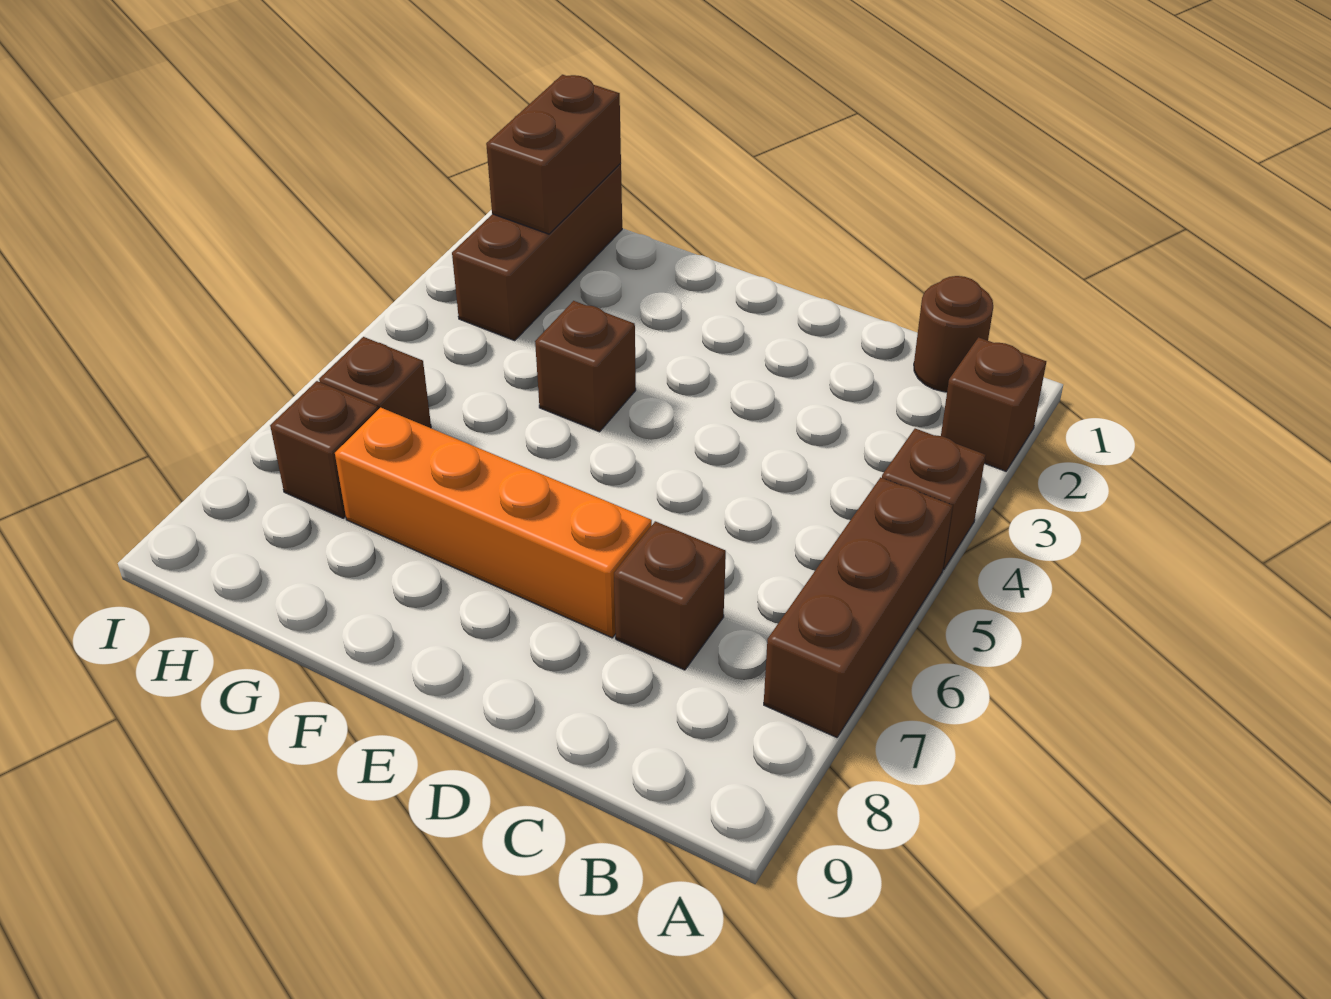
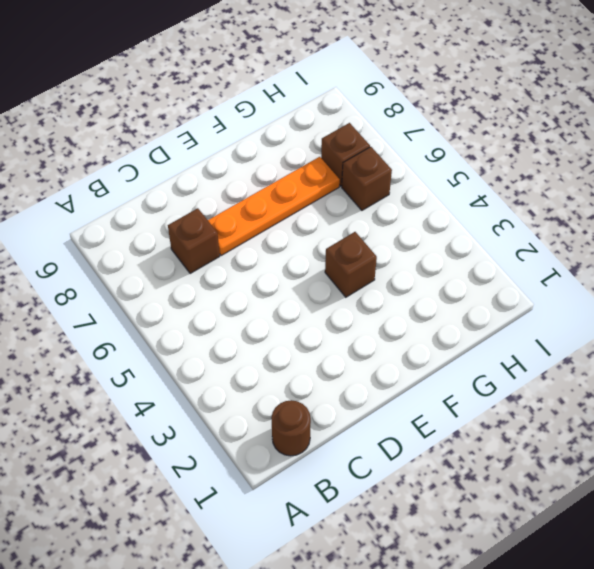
orange 1x4 plate [208,157,340,255] -> orange 1x4 brick [335,408,652,638]
none -> brown 1x1 brick [941,338,1046,471]
none -> brown 1x1 brick [882,428,986,570]

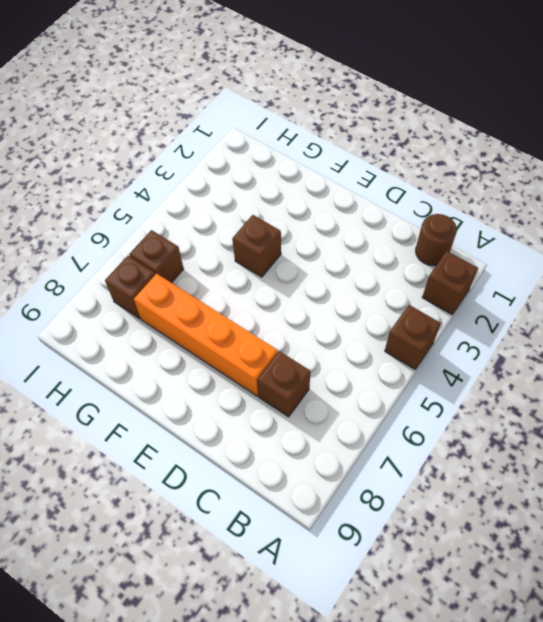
none -> brown 1x3 brick [764,477,953,737]
none -> brown 1x3 brick [452,163,622,341]

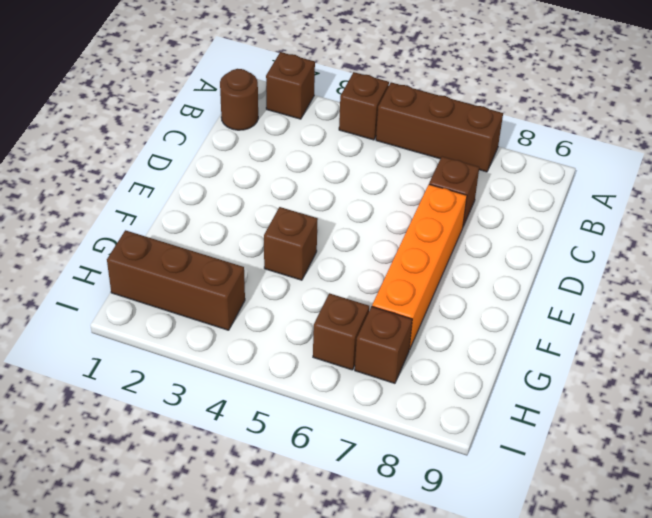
none -> brown 1x2 brick [486,75,621,234]

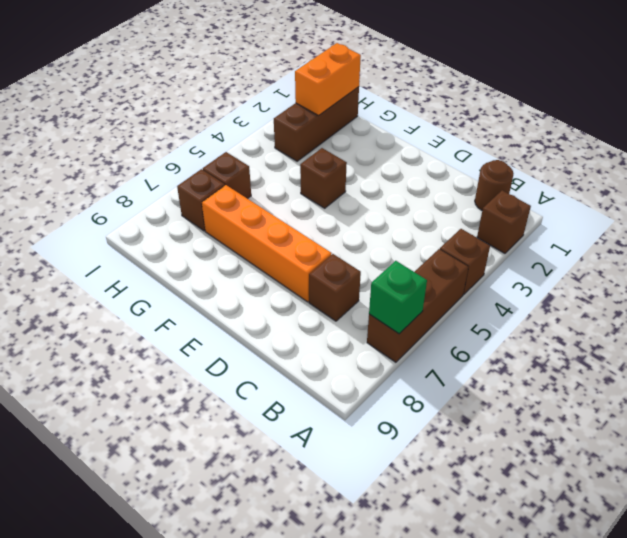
green 1x1 brick [369,261,427,334] -> none
orange 1x2 brick [295,43,361,115] -> brown 1x2 brick [486,75,621,234]

